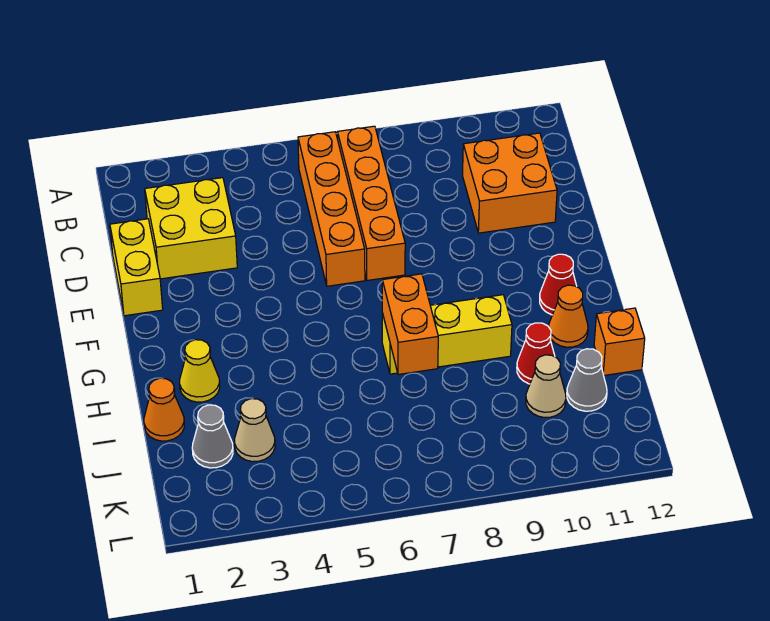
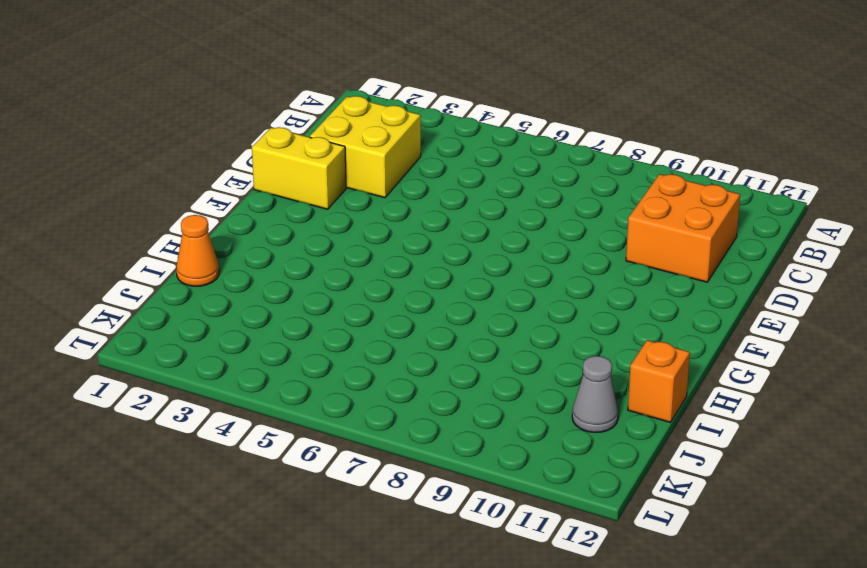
yellow 1x2 brick [252,127,346,209] -> yellow 1x2 brick turned to [110,219,163,316]
none -> orange 1x4 brick [298,132,365,286]
none -> orange 1x4 brick [337,126,405,280]
none -> red 1x1 cone [540,254,577,315]

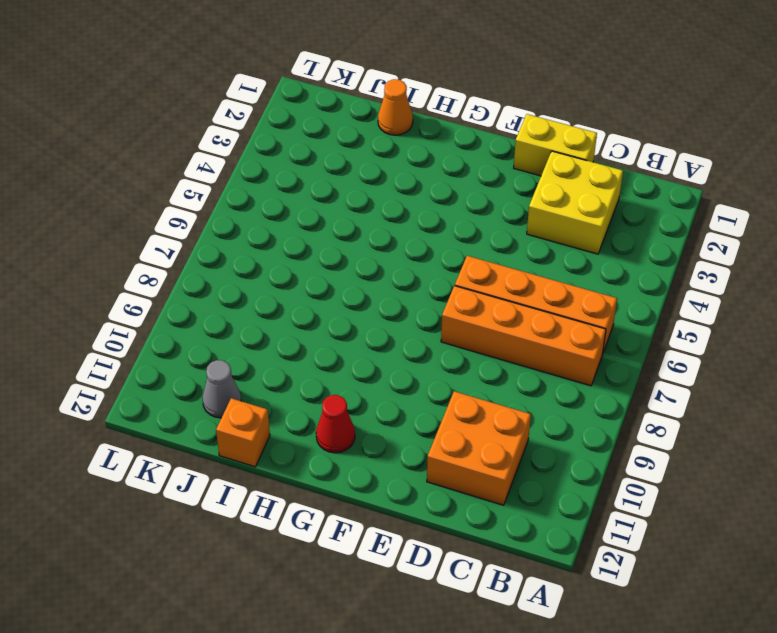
none -> yellow 1x1 cone [180,340,220,402]
none -> yellow 1x3 brick [382,295,512,374]
none -> orange 1x1 cone [549,285,588,347]

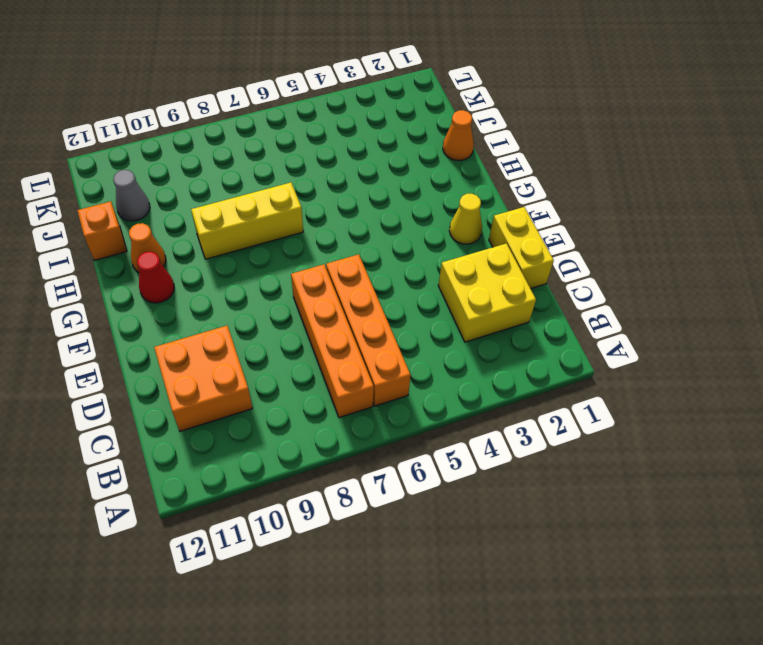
yellow 1x1 cone [449,194,482,244] -> yellow 1x1 cone moved to [180,340,220,402]
none -> red 1x1 cone [517,323,555,384]
none -> grey 1x1 cone [192,405,233,468]
none -> tan 1x1 cone [235,399,275,462]

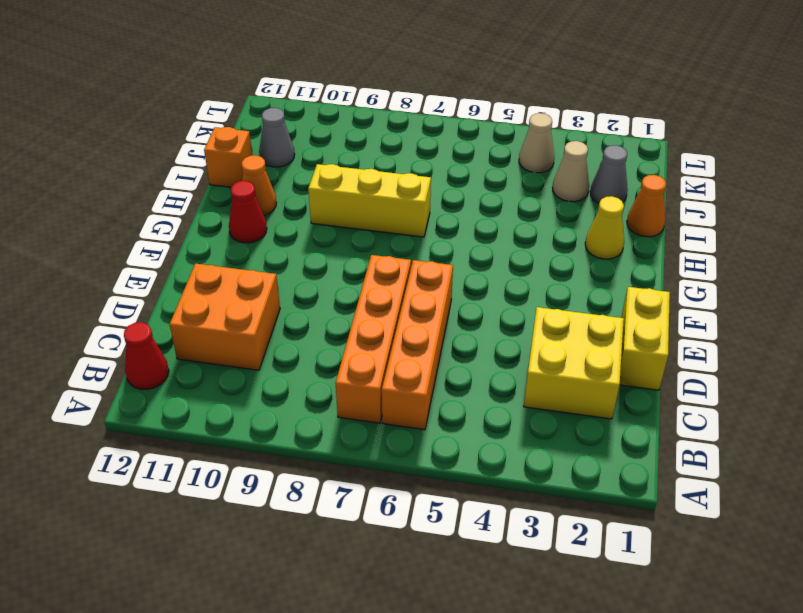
red 1x1 cone [124,322,169,389] -> red 1x1 cone moved to [517,323,555,384]
tan 1x1 cone [519,113,555,173] -> tan 1x1 cone moved to [526,355,566,417]
none -> orange 1x2 brick [382,274,438,375]

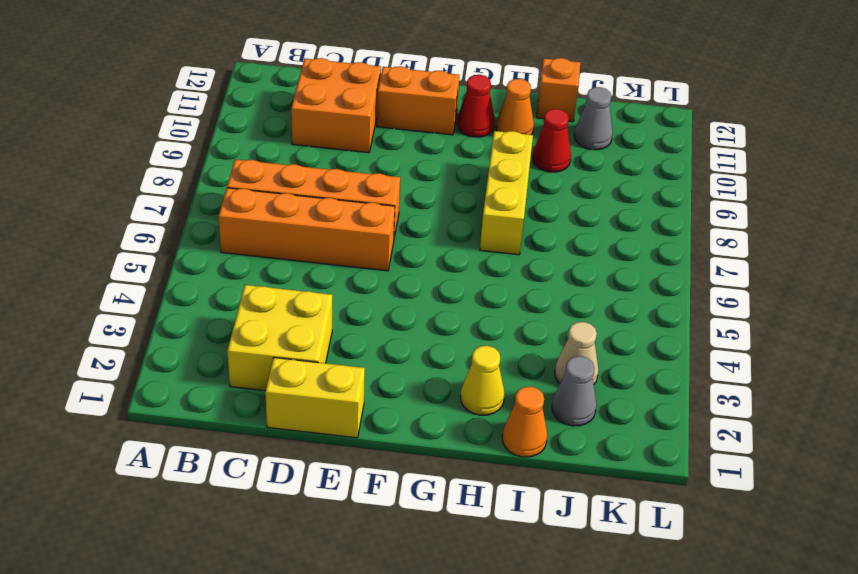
orange 1x2 brick [377,66,460,135] -> orange 1x2 brick moved to [382,274,438,375]
none -> tan 1x1 cone [526,355,566,417]

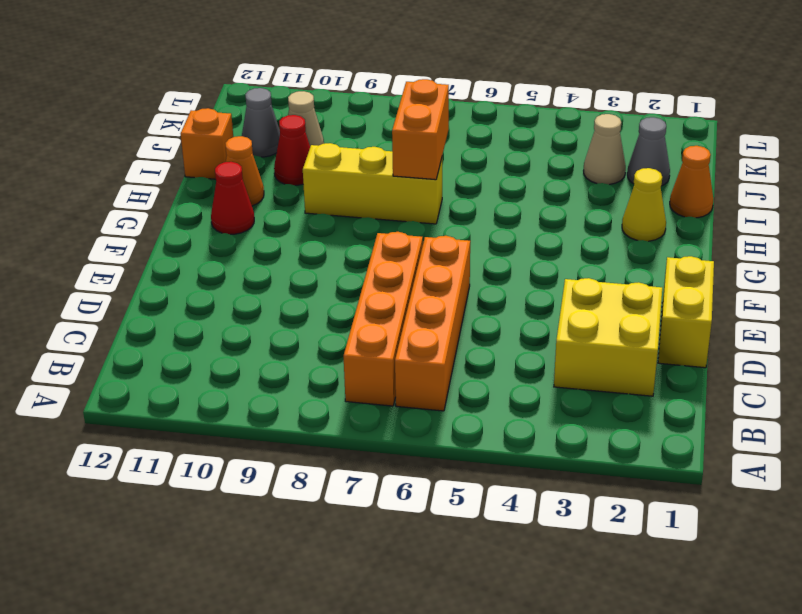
none -> orange 2x2 brick [462,133,557,233]

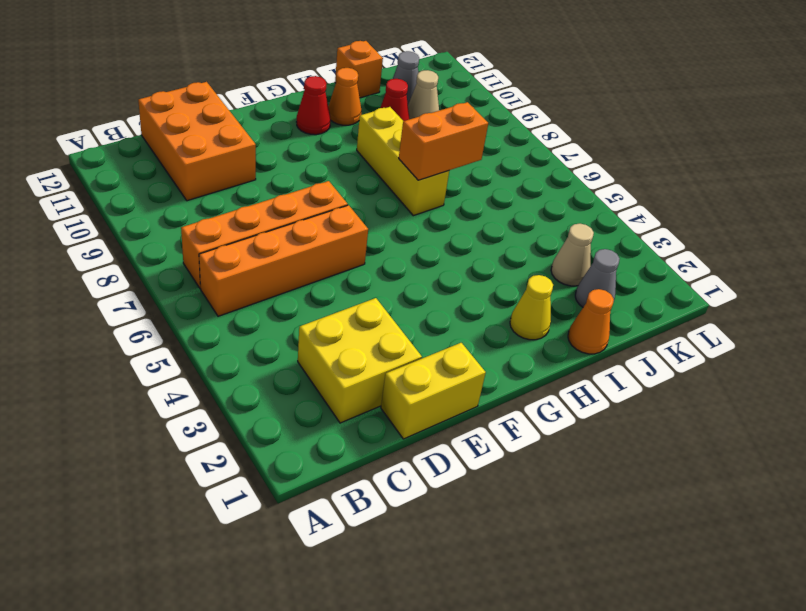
orange 2x3 brick [138,82,256,201] -> orange 2x2 brick [462,133,557,233]

